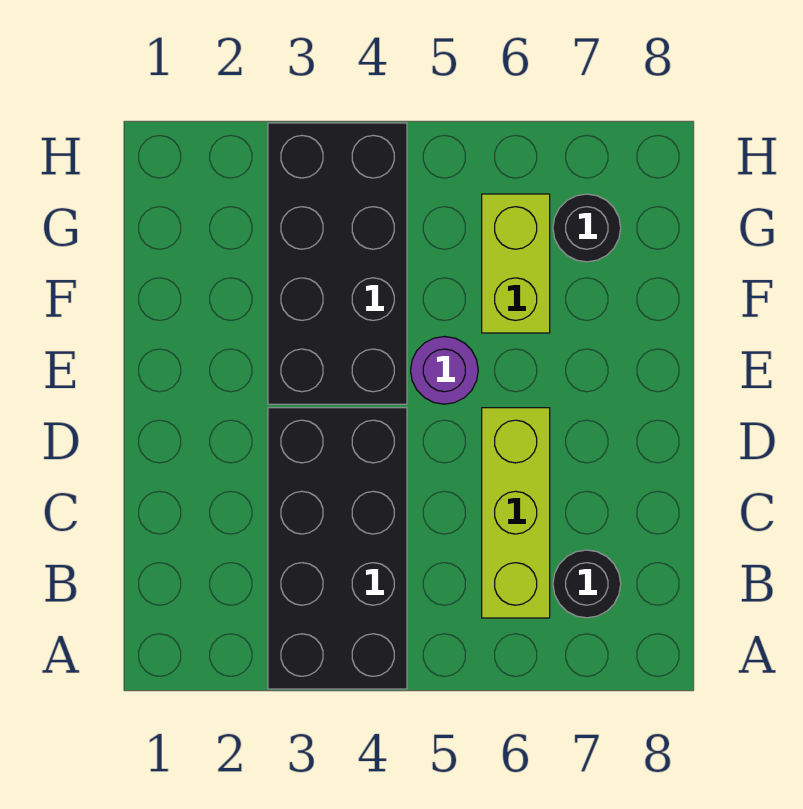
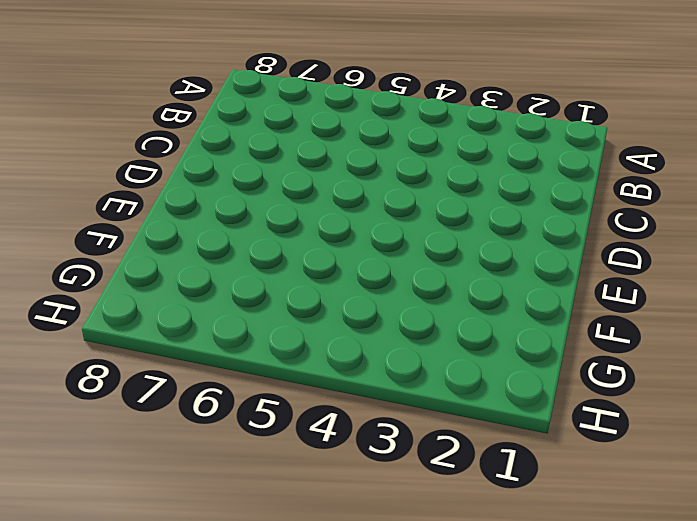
none -> black 2x4 brick [268,408,407,689]
none -> lime 1x3 brick [482,408,550,618]

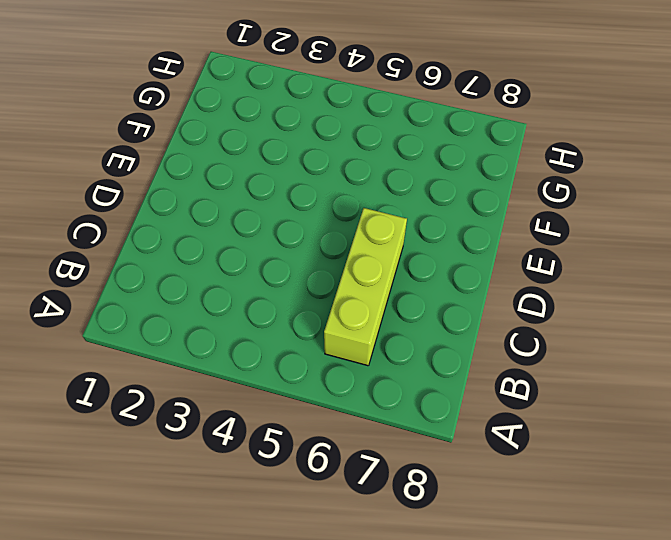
none -> black 2x4 brick [268,408,407,689]
none -> black 1x1 round brick [553,550,621,618]

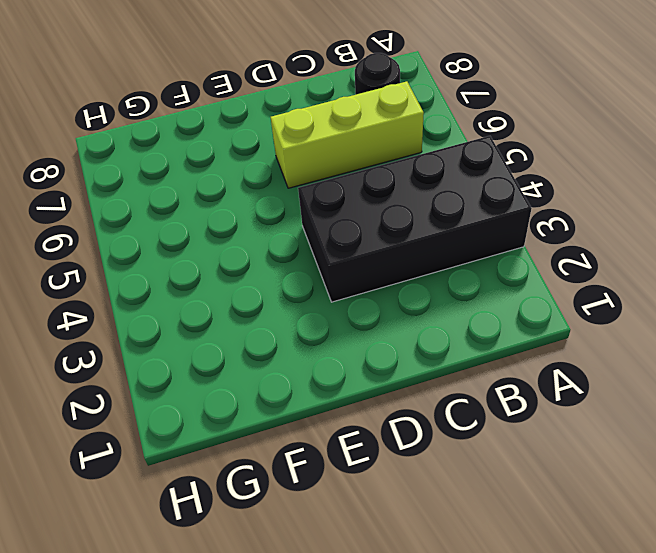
none -> black 2x4 brick [268,123,407,404]
none -> purple 1x1 round brick [411,337,478,404]

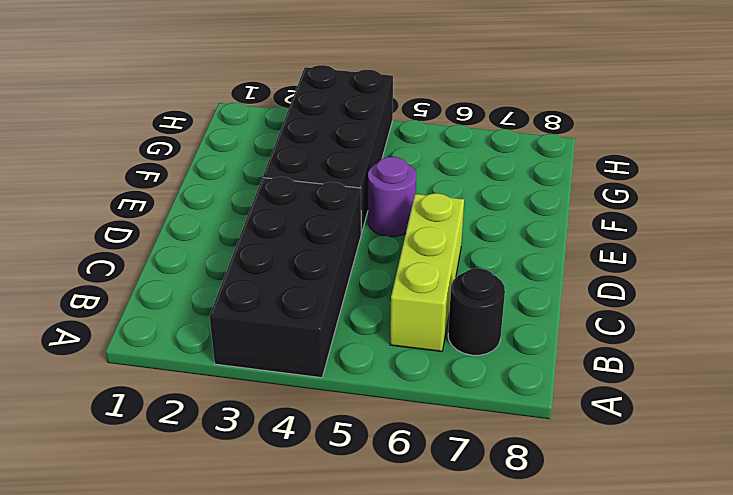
none -> lime 1x2 brick [482,194,550,333]
none -> black 1x1 round brick [553,194,621,262]

